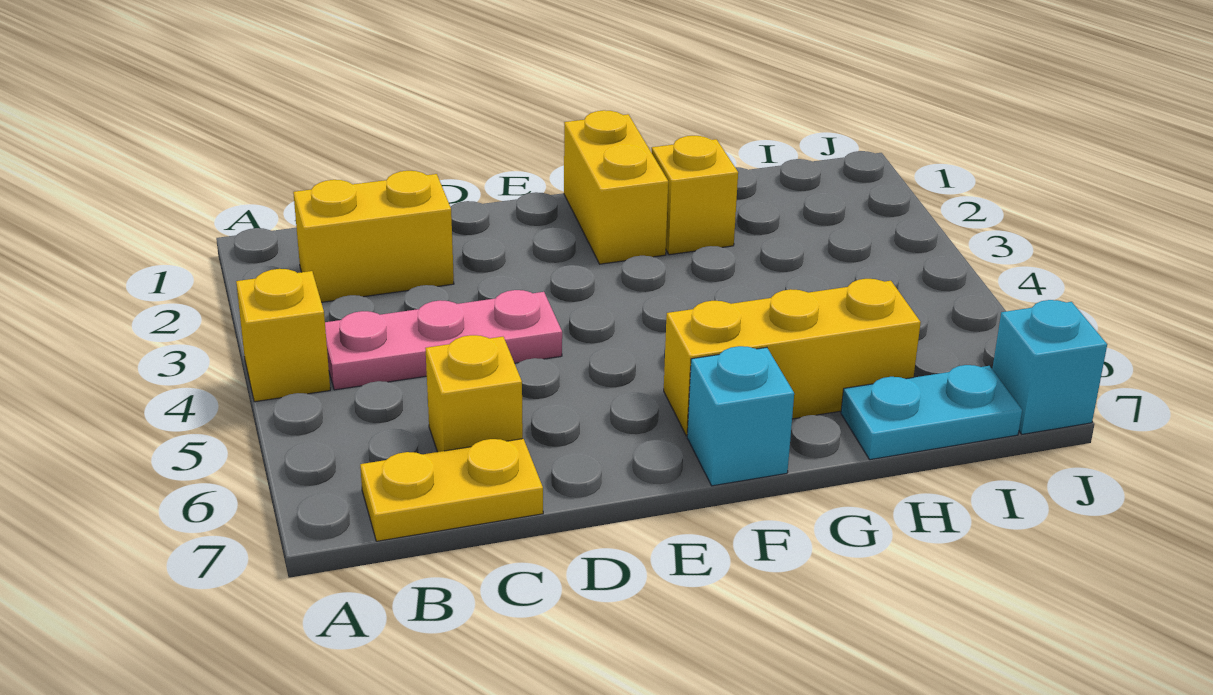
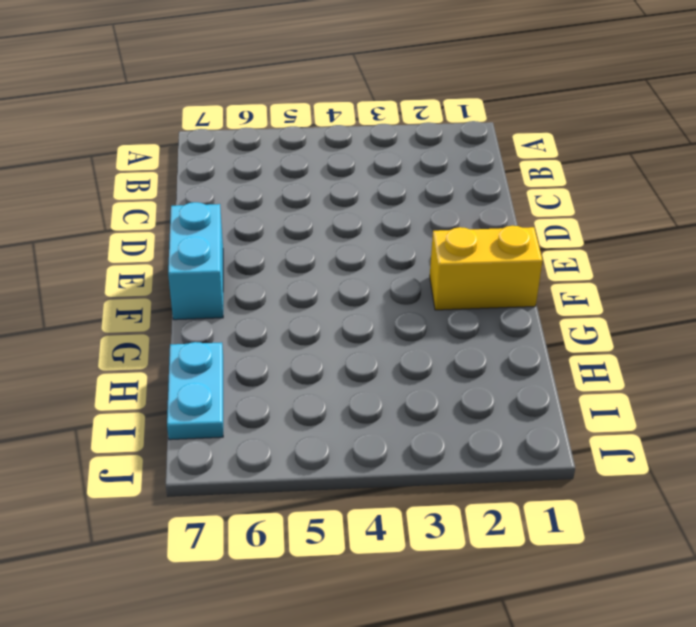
cyan 1x2 brick [168,202,223,320] -> cyan 1x1 brick [687,346,794,486]
none -> yellow 1x1 brick [236,269,330,402]
none -> yellow 1x2 brick [293,171,454,302]

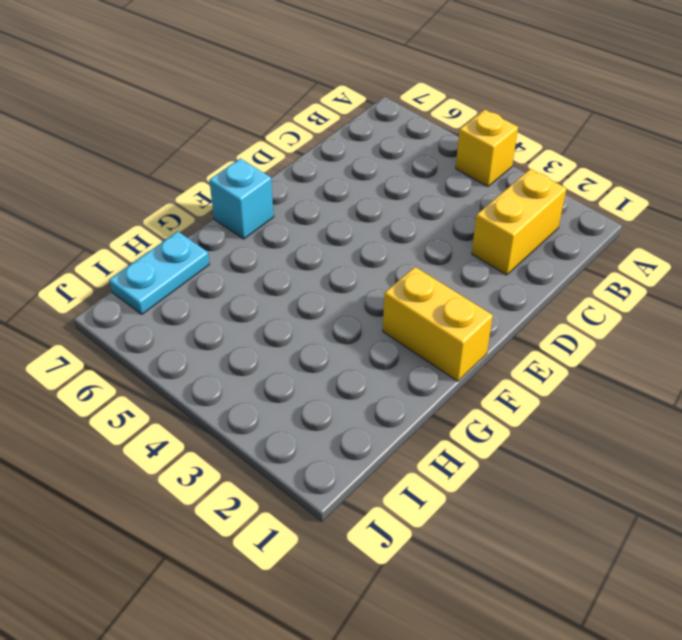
none -> pink 1x3 plate [325,290,562,390]
none -> yellow 1x2 plate [360,439,543,541]

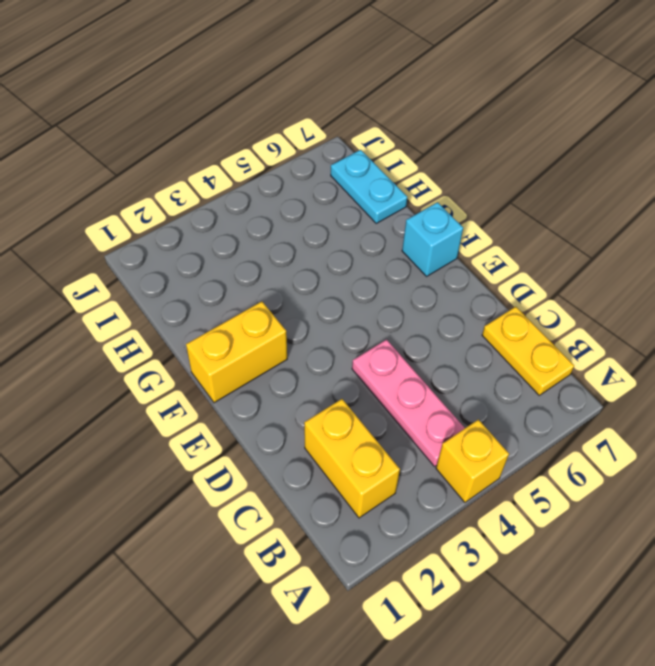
none -> yellow 1x1 brick [426,335,523,452]
none -> yellow 1x3 brick [664,279,921,436]

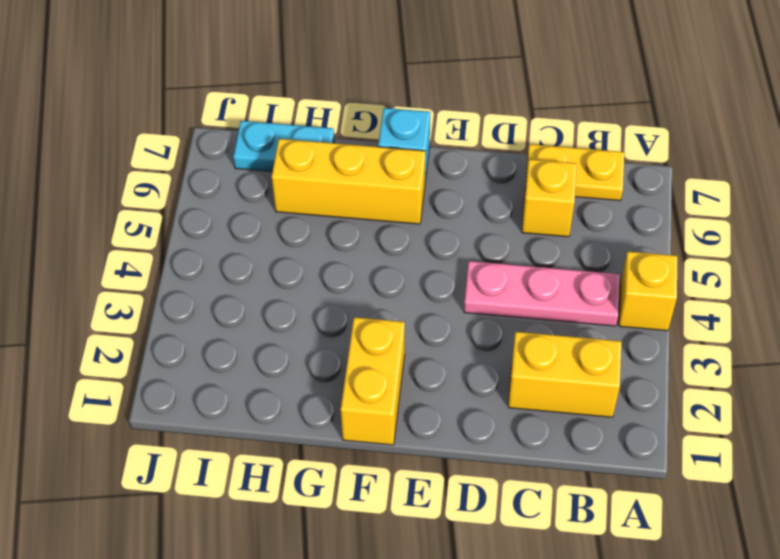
none -> yellow 1x1 brick [652,136,738,255]
none -> cyan 1x1 brick [992,300,1107,434]

